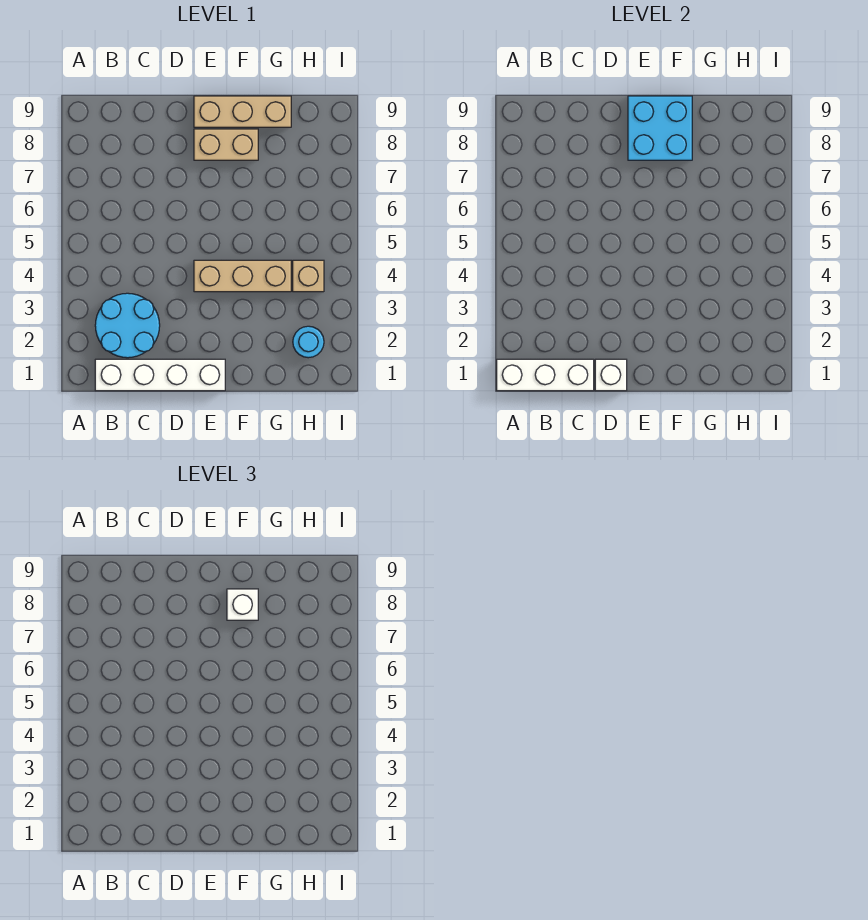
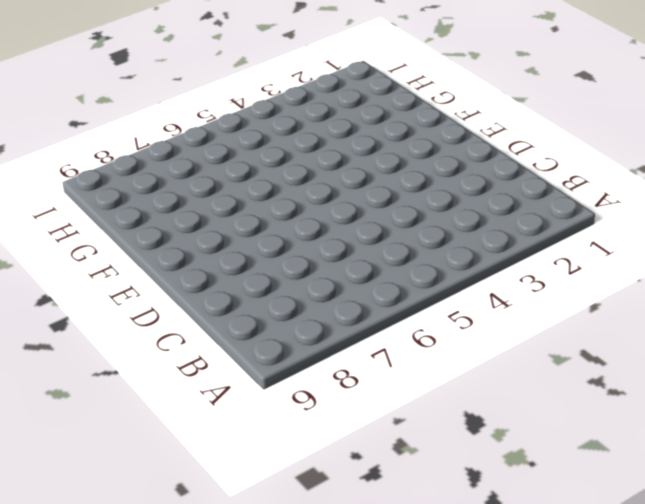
none -> white 1x4 brick [95,359,225,391]
none -> cyan 2x2 round brick [95,293,160,358]

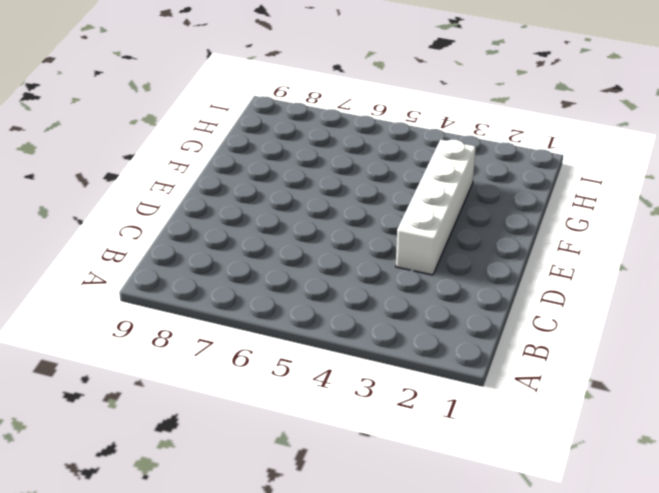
white 1x4 brick [396,139,476,275] -> white 1x4 brick moved to [95,359,225,391]
none -> cyan 2x2 round brick [95,293,160,358]
none -> tan 1x3 brick [194,260,291,292]

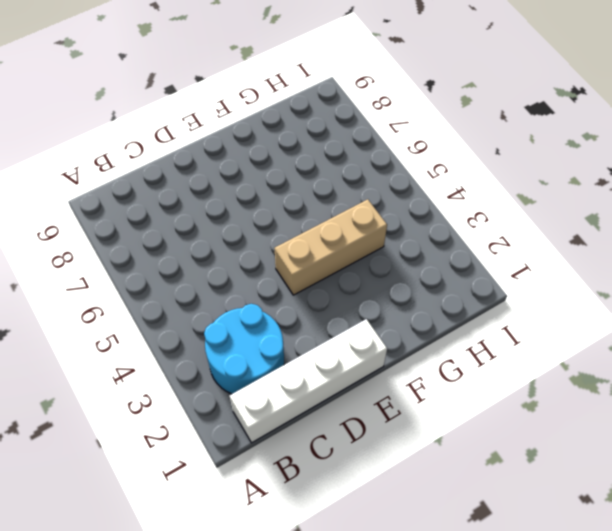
none -> tan 1x2 brick [194,129,258,160]
none -> tan 1x3 brick [194,96,291,127]

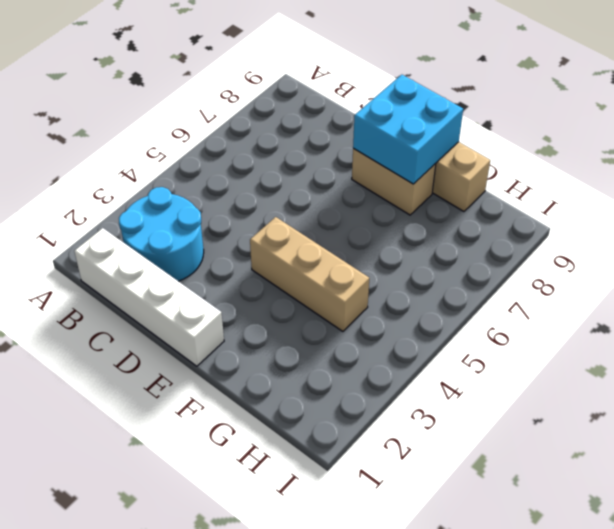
none -> cyan 1x1 round brick [293,326,324,358]
none -> tan 1x1 brick [293,260,324,292]

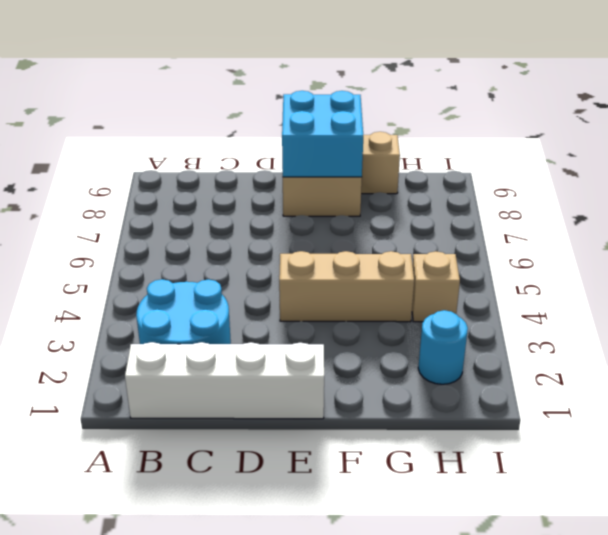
none -> white 1x3 brick [497,359,594,391]
none -> white 1x1 brick [595,359,627,391]

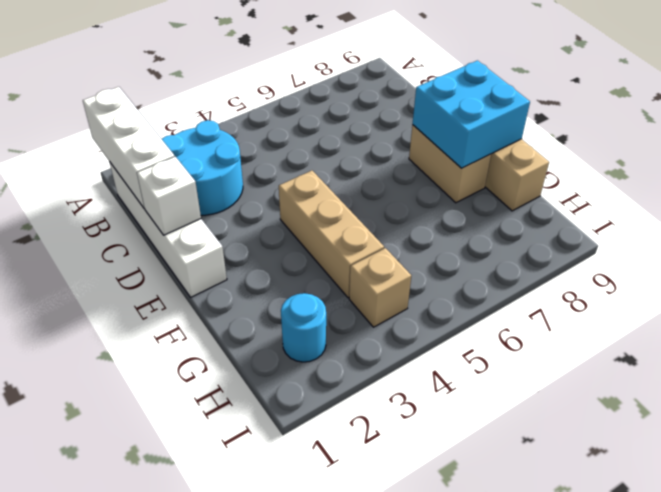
none -> white 1x1 brick [227,589,258,620]

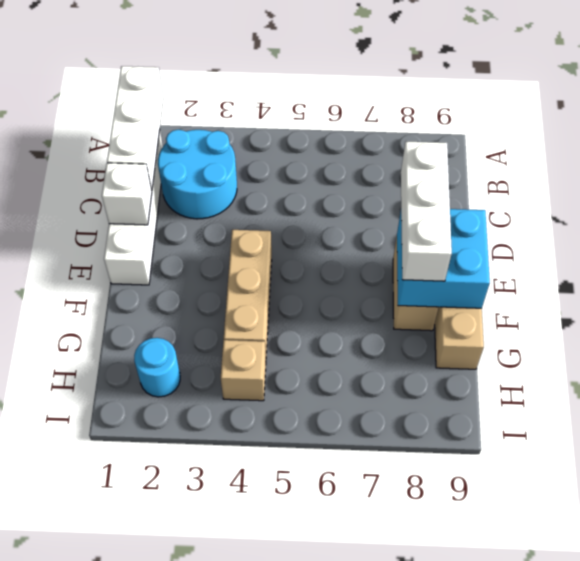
white 1x3 brick [401,142,452,281] -> white 1x1 brick [227,589,258,620]

